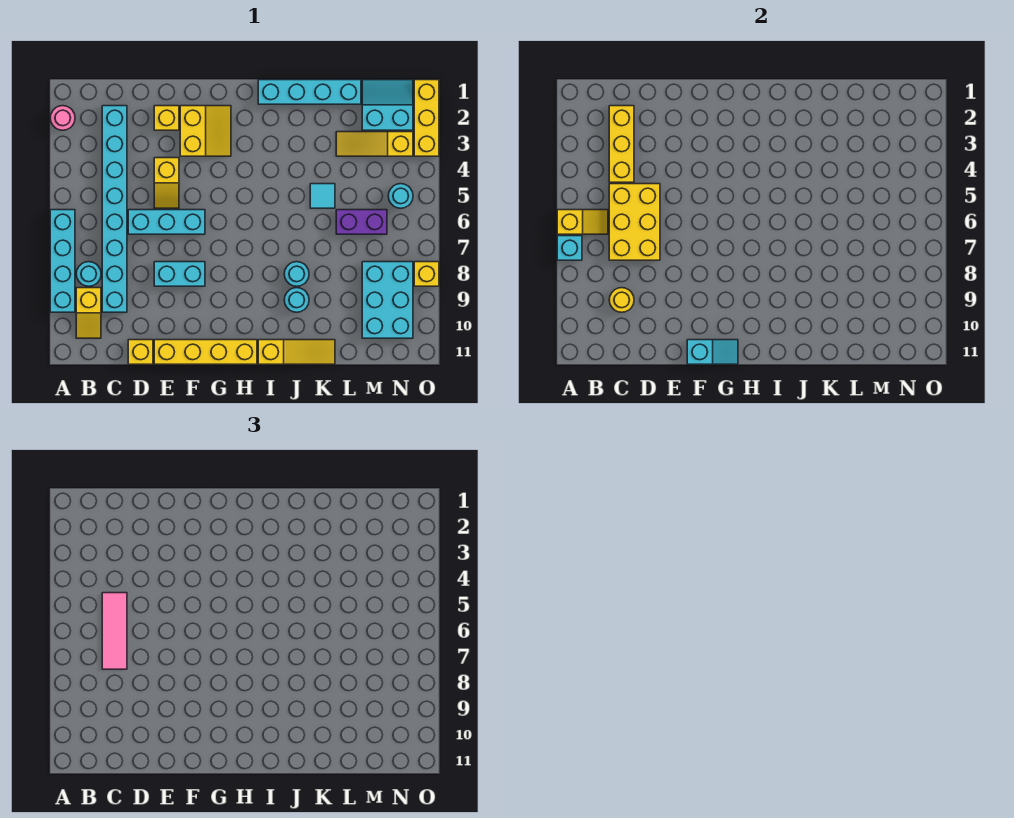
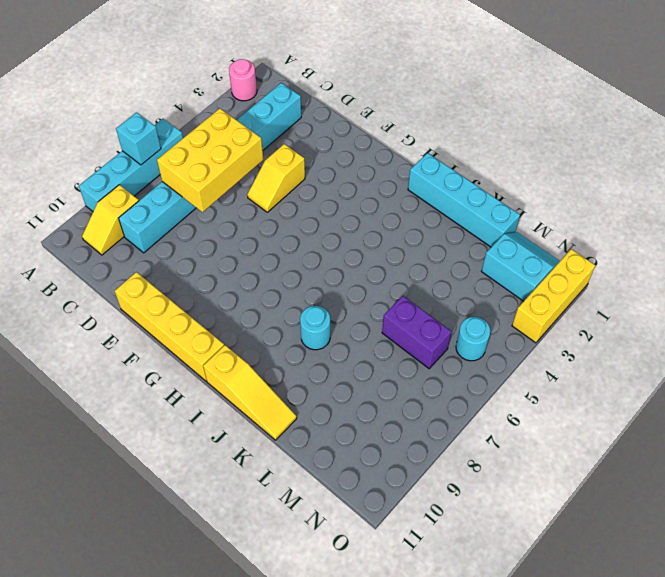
none -> cyan 1x1 round brick [76,262,101,286]
none -> cyan 1x3 brick [128,210,205,234]
none -> yellow 1x1 brick [128,340,153,364]
none -> yellow 1x1 brick [154,106,179,130]

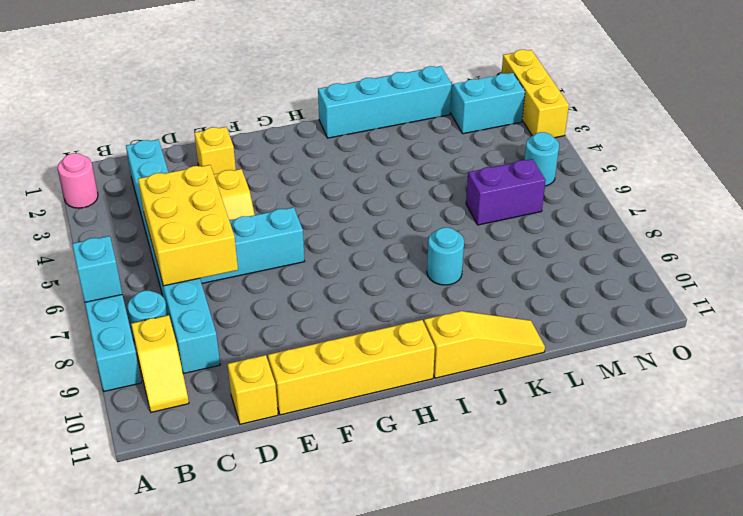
none -> cyan 1x2 brick [154,262,205,286]
none -> yellow 2x2 slope [180,106,231,156]
none -> cyan 1x1 round brick [284,288,309,312]
none -> cyan 1x1 tile [310,184,335,208]

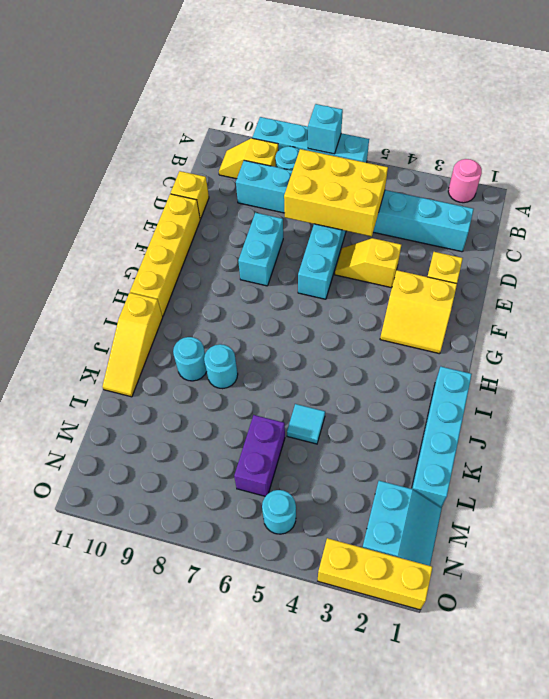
none -> yellow 1x3 slope [336,132,413,156]
none -> cyan 2x3 brick [362,262,413,338]
none -> yellow 1x1 brick [414,262,439,286]
none -> yellow 1x2 slope [557,210,608,234]

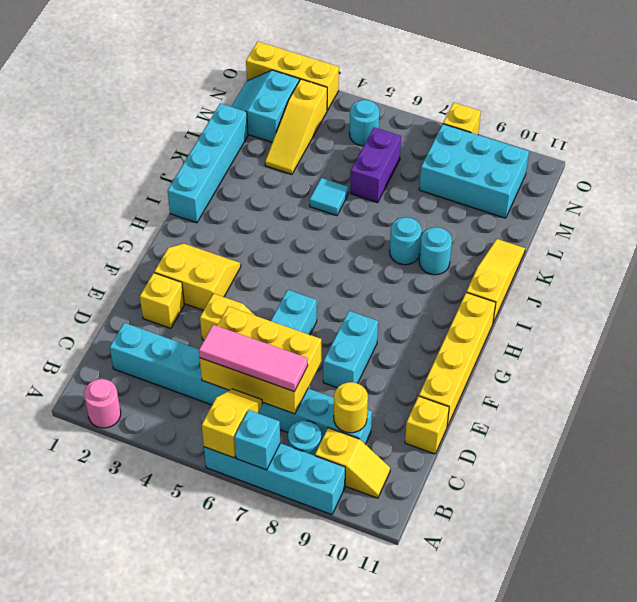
none -> yellow 1x3 brick [609,106,634,182]
none -> cyan 1x2 slope [687,340,738,364]

